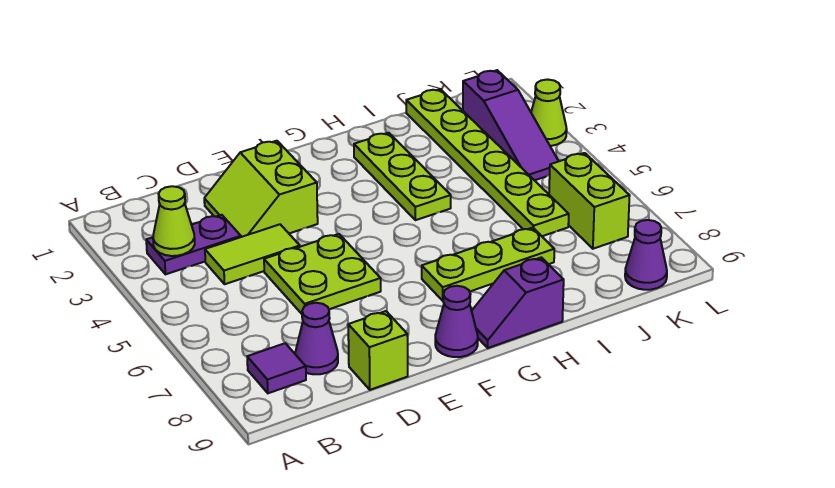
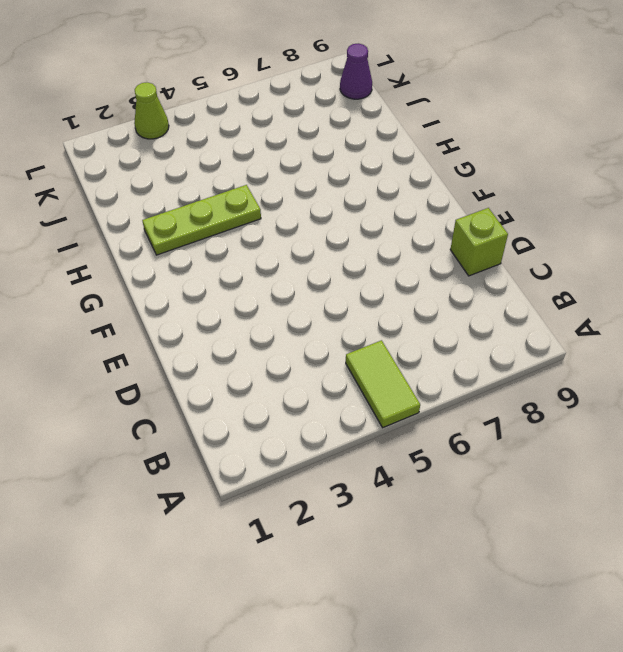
lime 1x2 tile [346,340,420,428] -> lime 1x2 tile moved to [205,224,300,284]
none -> purple 1x2 plate [146,215,241,274]
none -> purple 1x1 tile [247,343,306,393]
none -> purple 1x1 cone [295,303,338,374]

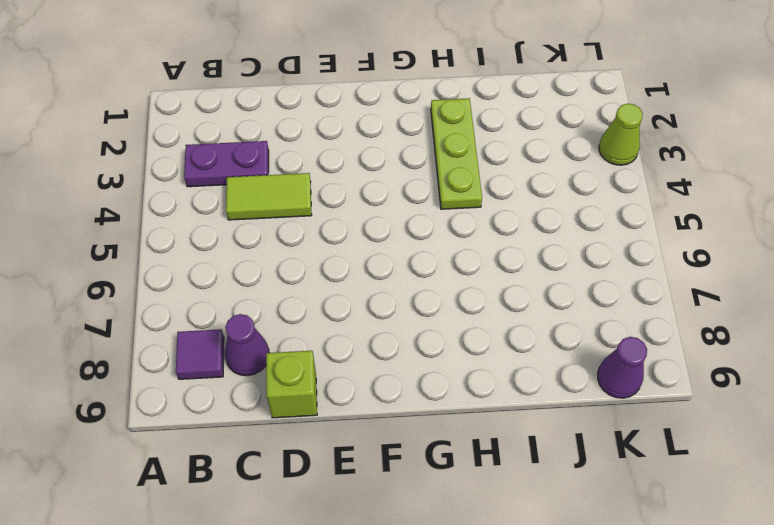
none -> lime 2x2 slope [204,141,318,237]
none -> lime 2x2 plate [264,234,381,314]
none -> purple 1x1 cone [435,286,478,357]

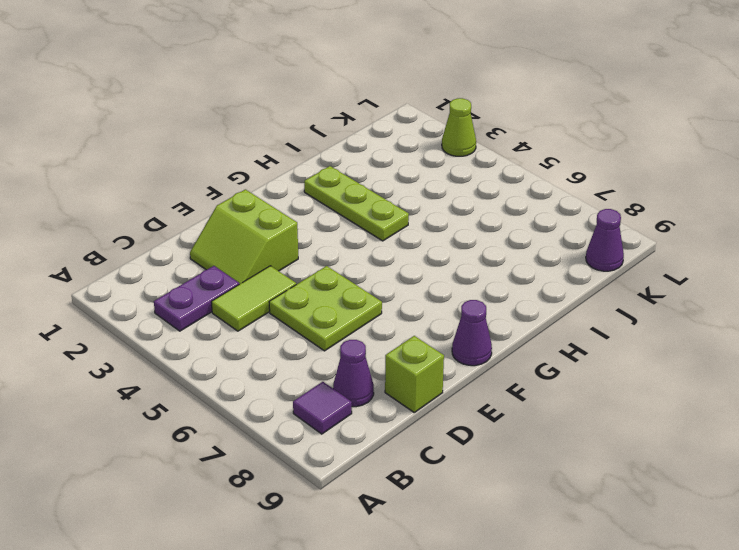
none -> lime 1x3 plate [422,228,554,301]
none -> purple 1x2 slope [472,257,564,348]
none -> lime 1x6 plate [406,89,569,236]

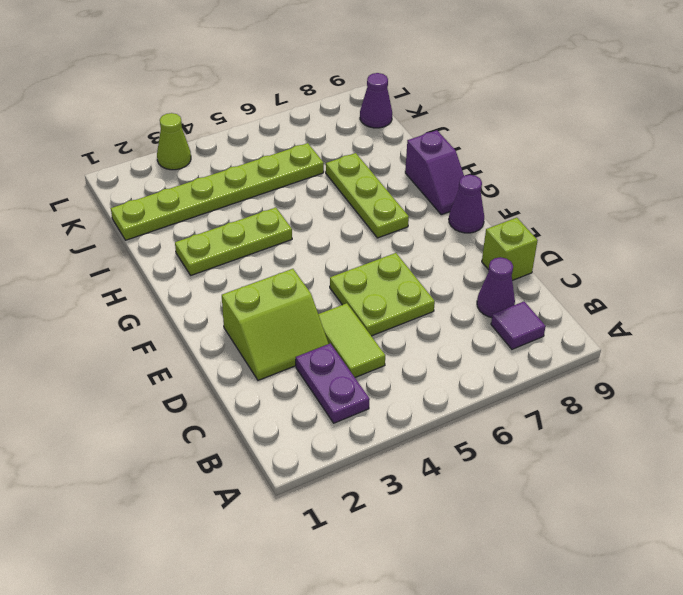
none -> purple 1x3 slope [463,70,559,180]
none -> lime 1x2 brick [549,153,630,249]
none -> lime 1x1 cone [153,186,195,256]

